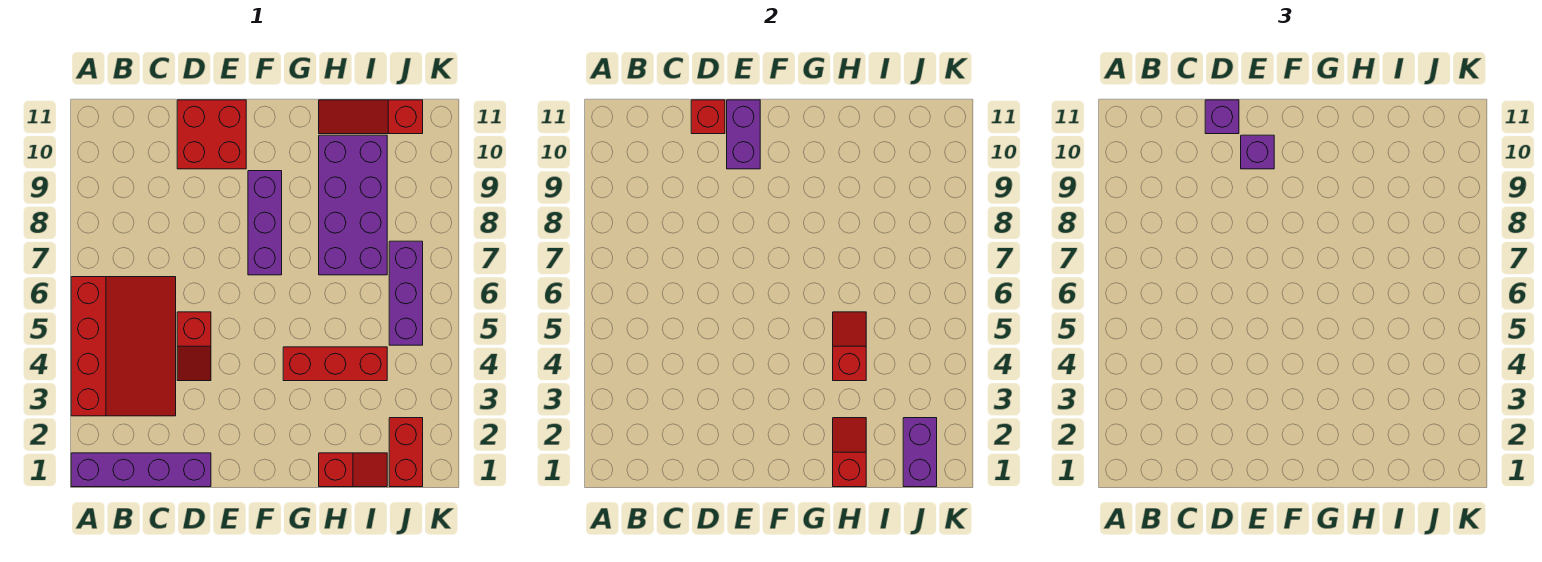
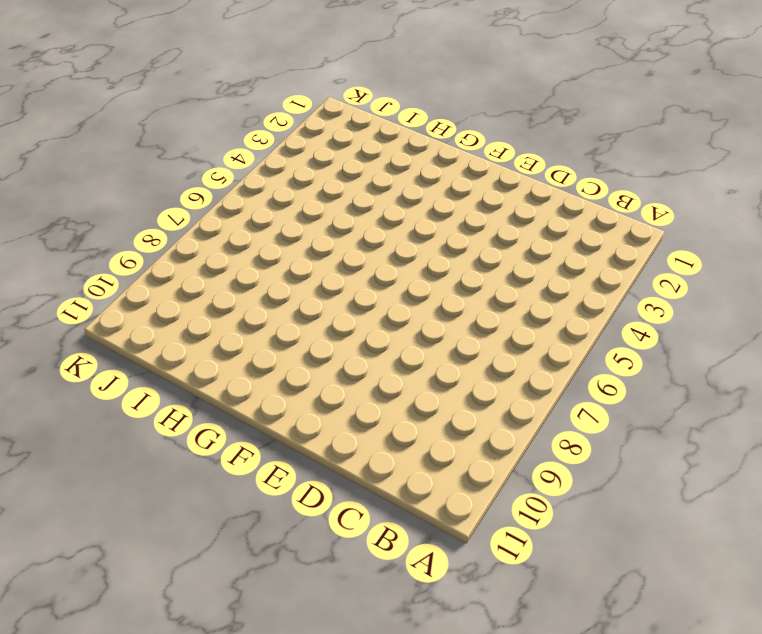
none -> purple 1x4 brick [71,453,211,487]
none -> red 3x4 slope [71,277,176,416]
none -> red 1x2 slope [177,312,211,381]

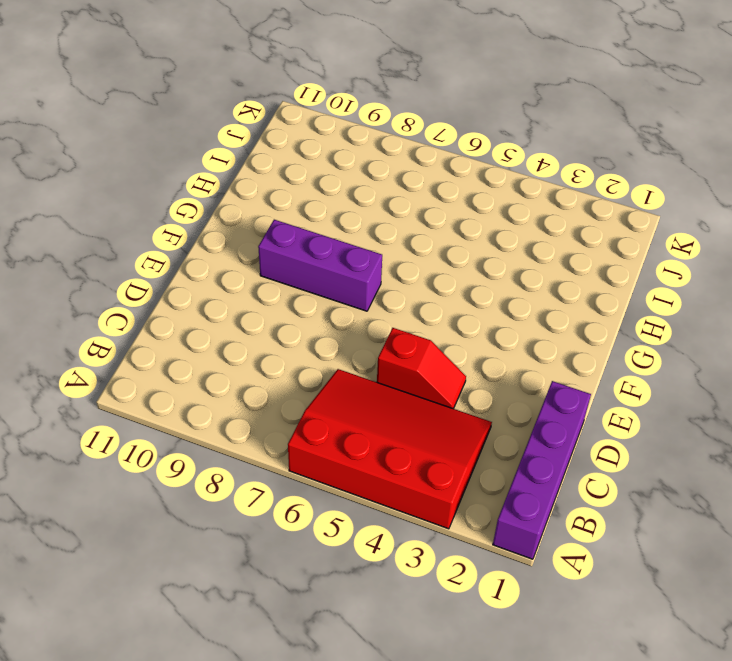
none -> red 2x2 brick [177,100,246,169]
none -> red 1x3 brick [283,347,387,381]
none -> red 1x2 slope [319,453,387,487]

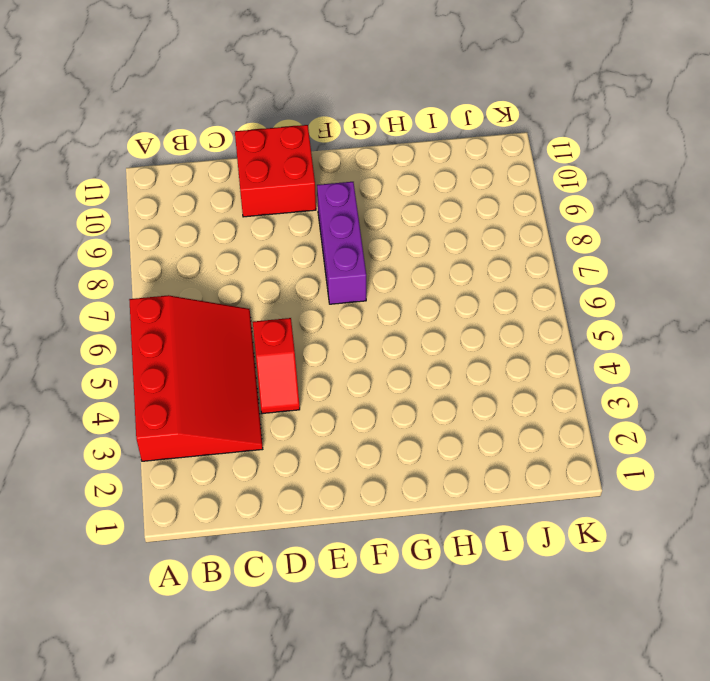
none -> purple 1x4 brick [71,453,211,487]
none -> red 1x3 brick [283,347,387,381]
none -> red 1x2 slope [319,453,387,487]

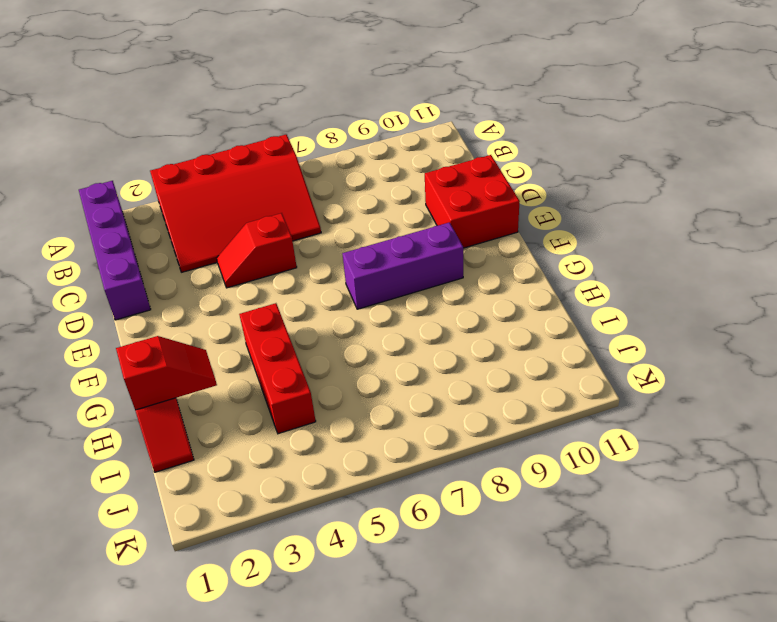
none -> purple 2x4 brick [319,135,387,275]
none -> red 1x3 slope [319,100,423,134]
none -> red 1x2 brick [389,418,423,487]

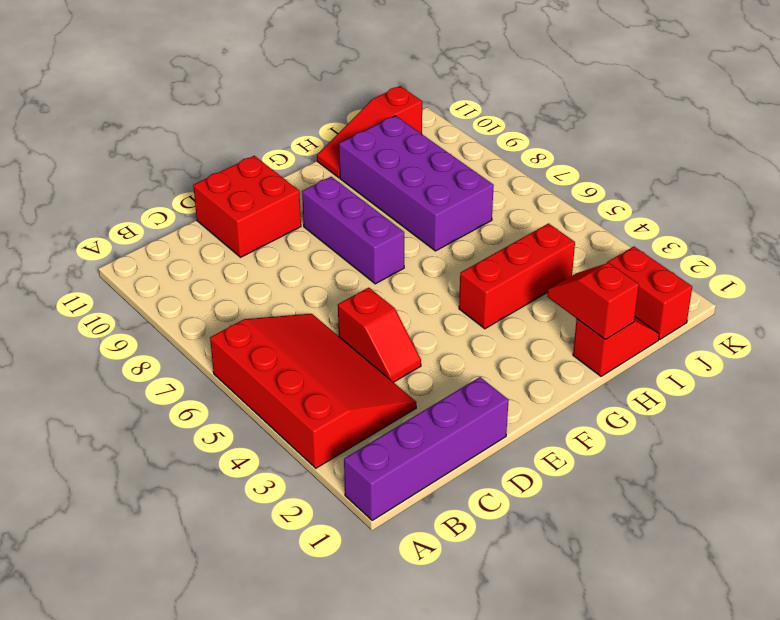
none -> purple 1x3 brick [389,241,423,345]
none -> red 1x1 brick [691,100,725,134]
none -> purple 1x2 brick [727,100,760,169]

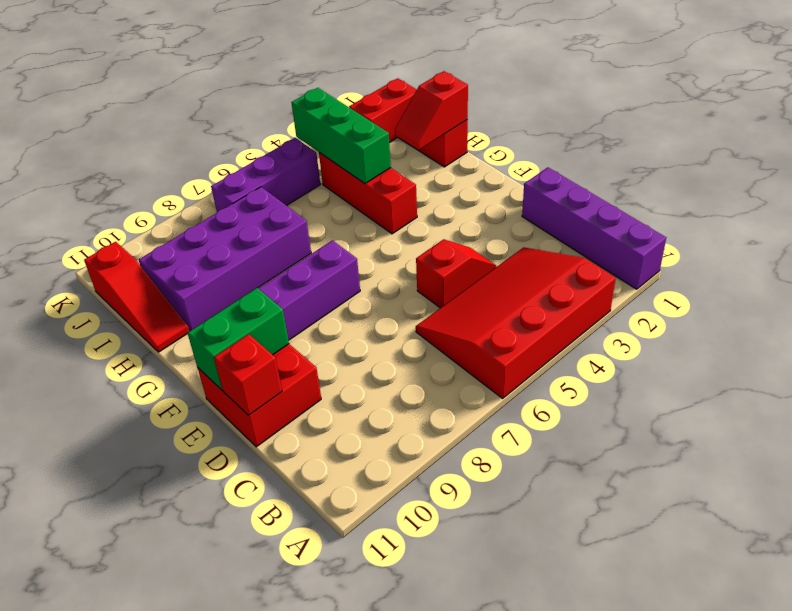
green 1x2 brick [188,288,289,390] -> purple 1x2 brick [727,100,760,169]
green 1x3 brick [291,88,391,184] -> red 1x2 slope [833,312,866,381]
none -> purple 1x2 brick [903,418,937,487]
none -> purple 1x1 brick [1205,100,1239,134]
none -> purple 1x1 brick [1241,135,1274,169]

